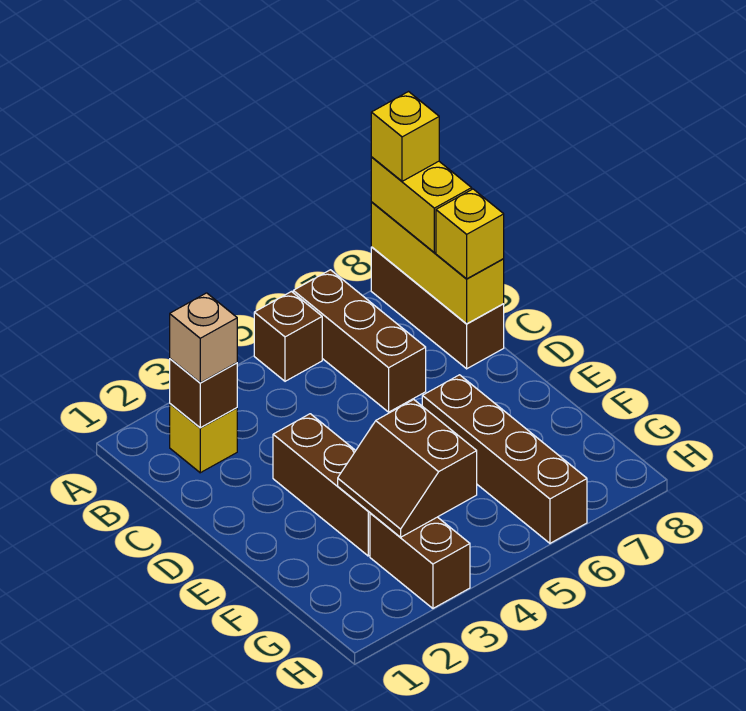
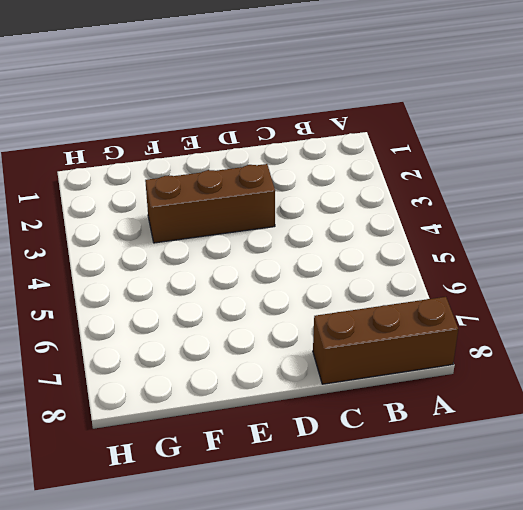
none -> brown 1x1 brick [254,292,322,381]
none -> brown 1x3 brick [293,270,426,412]
none -> yellow 1x1 brick [170,404,237,473]

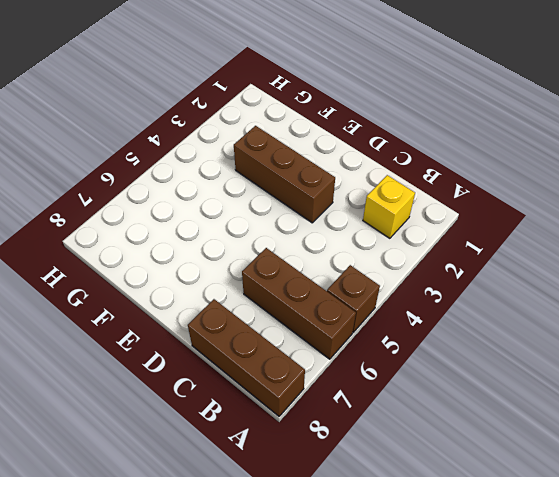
none -> brown 1x4 brick [422,375,587,543]
none -> brown 1x2 brick [370,513,470,608]
none -> yellow 1x3 brick [371,202,504,324]

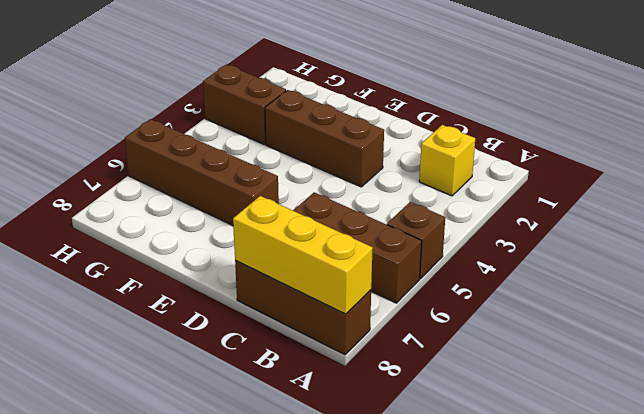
none -> brown 1x1 brick [170,359,237,428]
none -> brown 2x2 slope [338,400,477,537]
none -> yellow 1x2 brick [371,157,472,253]

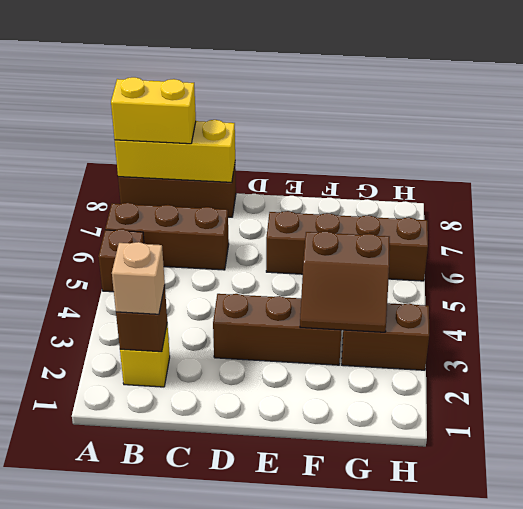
none -> yellow 1x1 brick [436,189,504,279]
none -> yellow 1x1 brick [371,92,439,181]

